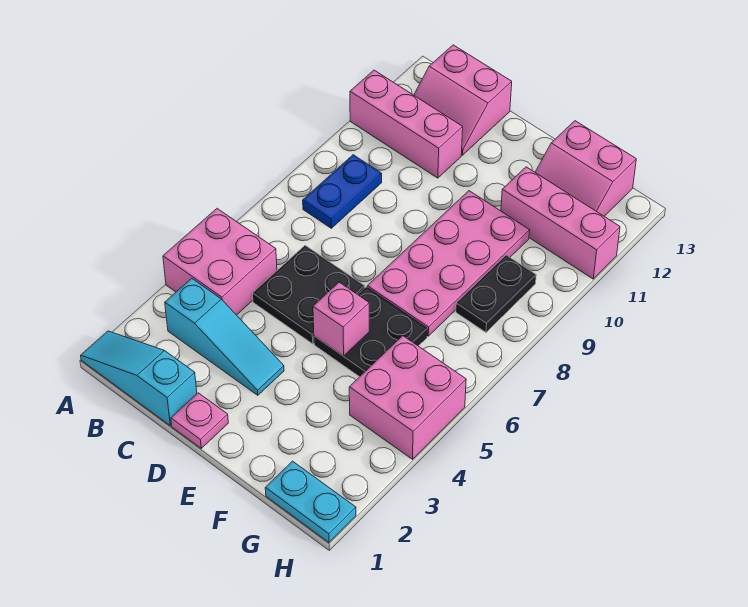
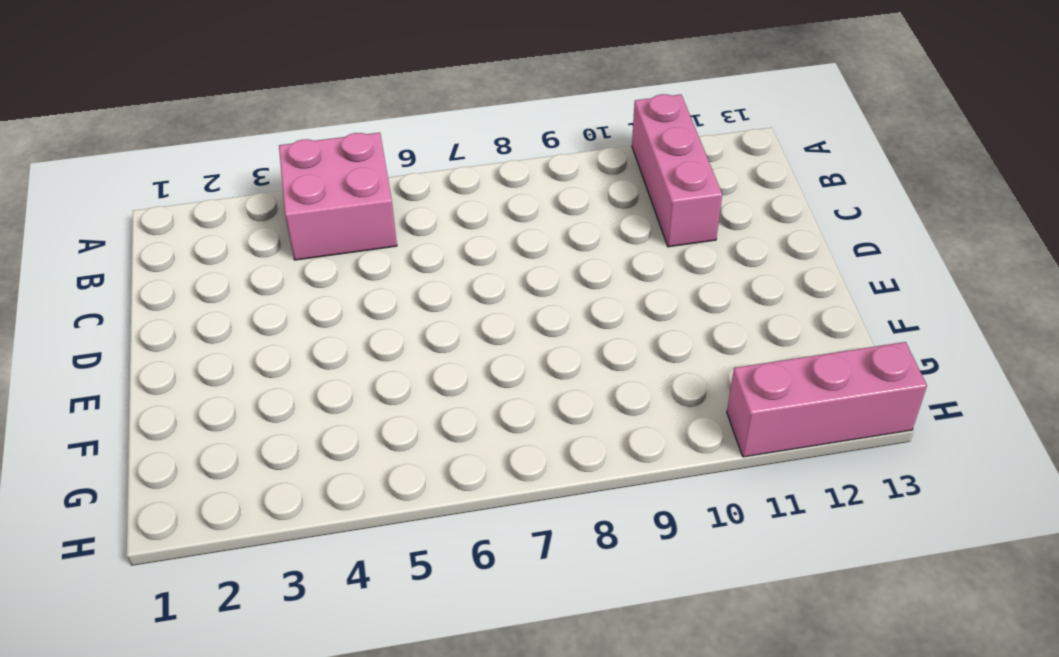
pink 1x3 brick [727,342,927,457] -> pink 1x3 brick turned to [501,167,620,279]
none -> cyan 1x3 slope [81,331,197,426]
none -> cyan 1x3 slope [165,278,284,395]
none -> blue 1x2 plate [303,155,382,228]

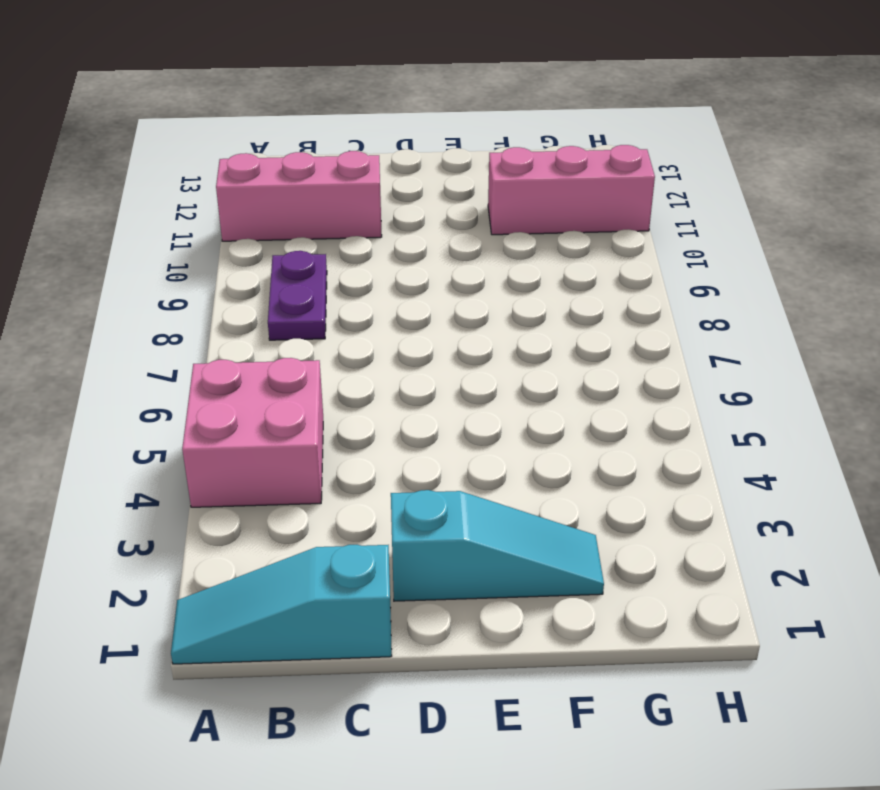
purple 1x2 plate [268,251,327,340] -> blue 1x2 plate [303,155,382,228]
cyan 1x3 slope [391,490,604,601] -> cyan 1x3 slope moved to [165,278,284,395]
none -> pink 2x2 slope [414,45,512,155]
none -> black 2x2 plate [253,245,365,344]
none -> pink 1x1 plate [171,393,228,448]

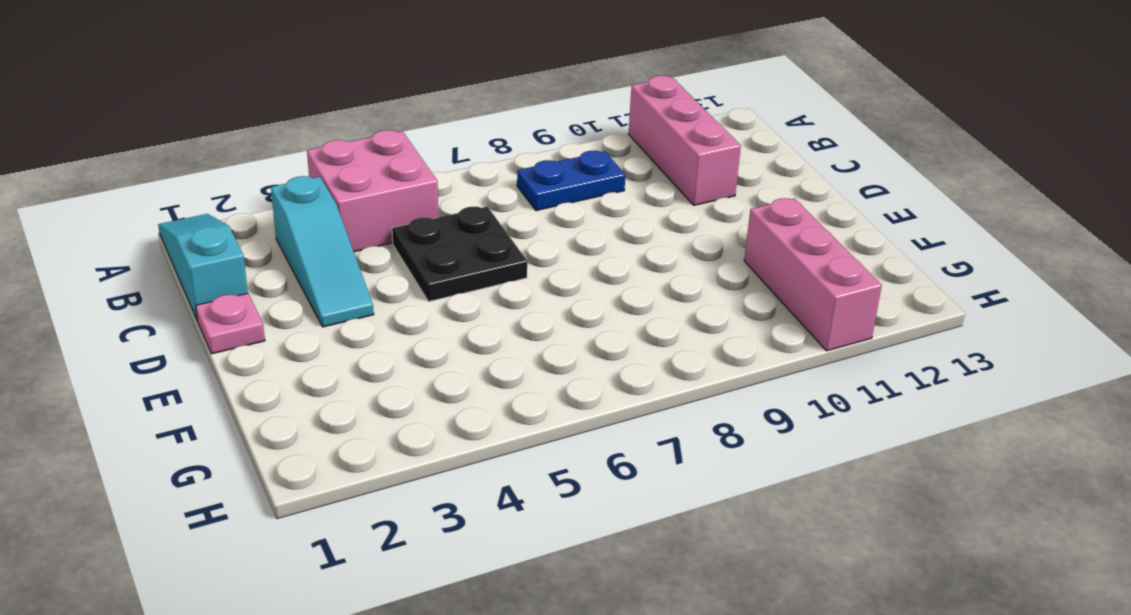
none -> pink 2x2 slope [414,45,512,155]
none -> black 2x2 plate [314,287,427,377]
none -> pink 2x4 plate [367,191,530,336]

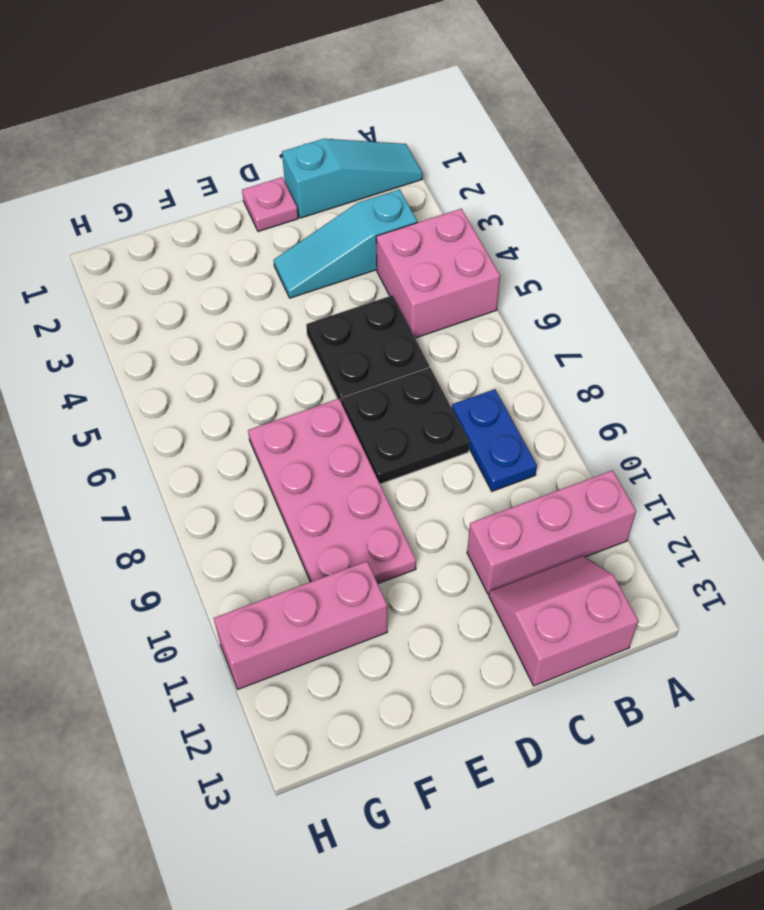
black 2x2 plate [341,367,469,484] -> black 2x2 plate moved to [314,287,427,377]
none -> pink 2x2 slope [535,121,636,216]
none -> cyan 1x2 plate [265,461,356,542]
none -> pink 2x2 brick [349,336,466,459]

